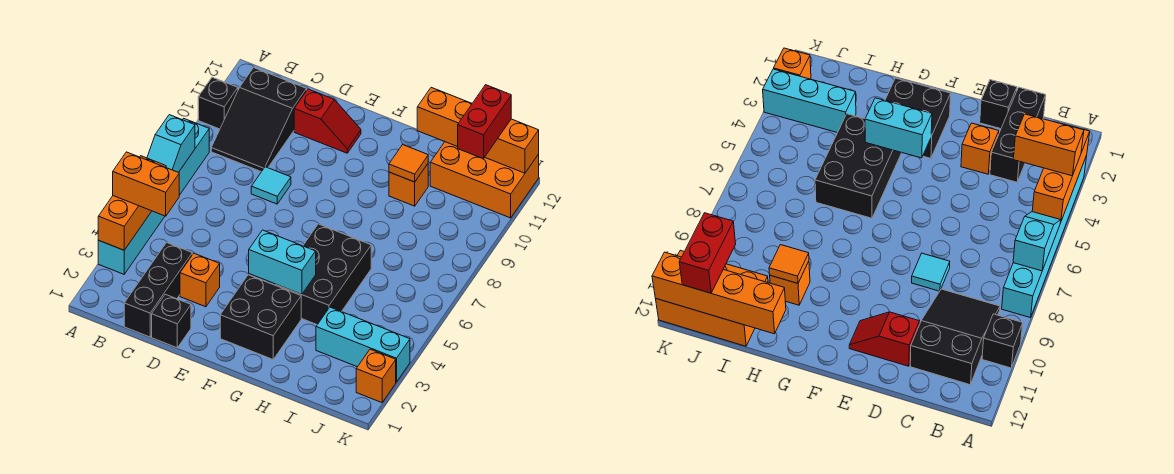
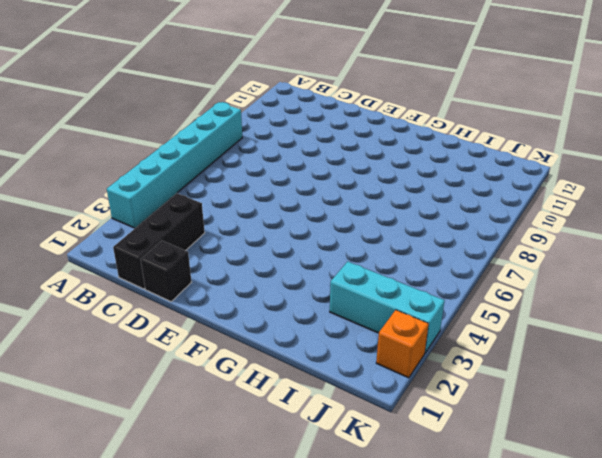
none -> black 1x1 brick [198,77,238,129]
none -> black 2x3 slope [211,68,307,172]
none -> orange 1x1 brick [180,253,220,307]

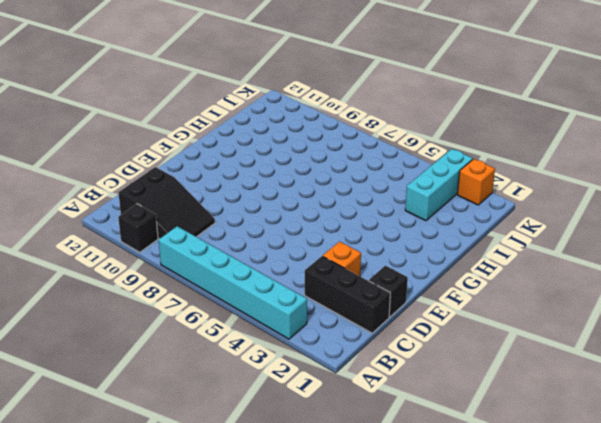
none -> cyan 1x1 tile [251,167,291,204]
none -> red 1x2 slope [294,89,361,153]
none -> black 2x2 brick [220,275,301,359]

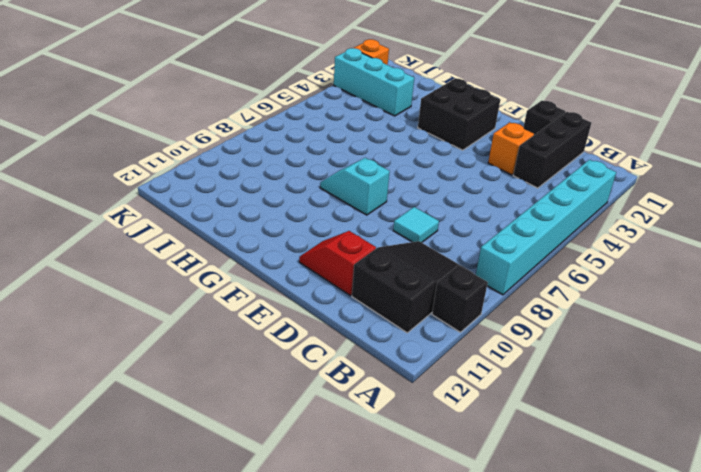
cyan 1x2 slope [320,158,390,215] -> cyan 1x2 slope turned to [147,115,195,172]
none -> black 2x3 brick [276,224,371,325]
none -> orange 1x1 brick [389,164,428,206]
none -> orange 2x3 brick [430,142,539,218]

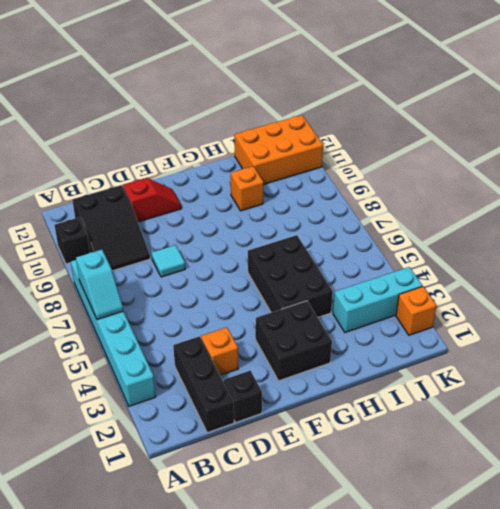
none -> orange 1x3 brick [98,156,166,250]
none -> cyan 1x2 brick [249,230,316,294]
none -> orange 1x1 tile [389,145,428,182]

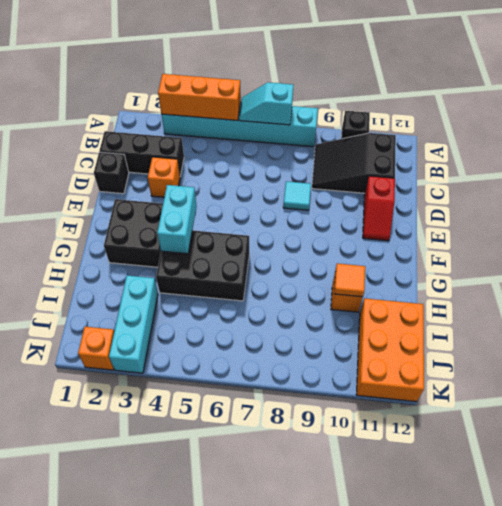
none -> orange 1x4 brick [417,87,539,173]
none -> orange 1x2 brick [113,152,179,216]
none -> red 1x2 brick [458,85,511,159]

